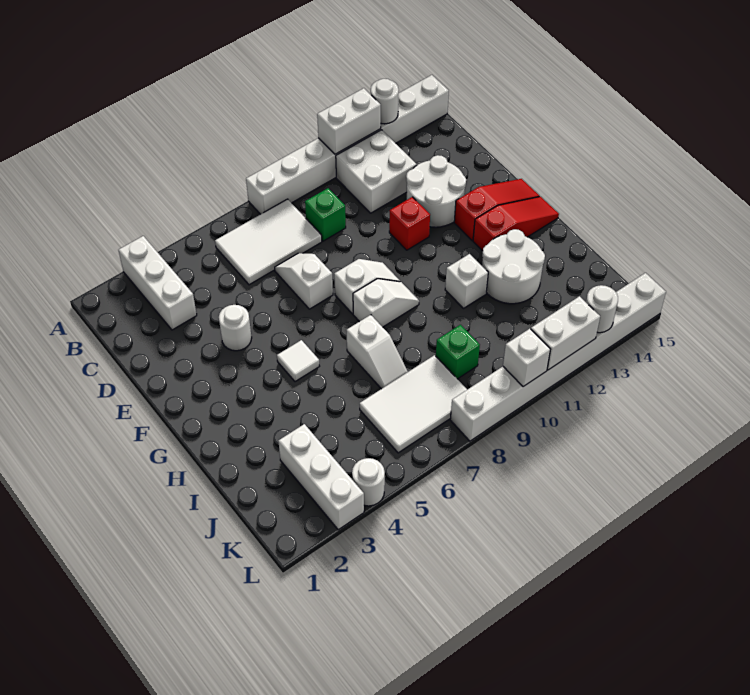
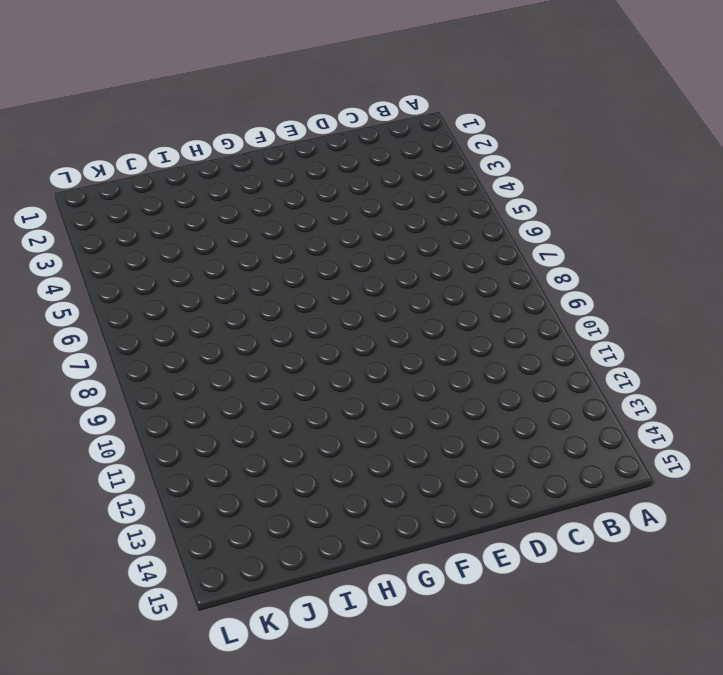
none -> white 1x3 brick [119,236,197,330]
none -> white 1x8 brick [246,75,449,214]
none -> white 2x3 tile [215,199,322,285]

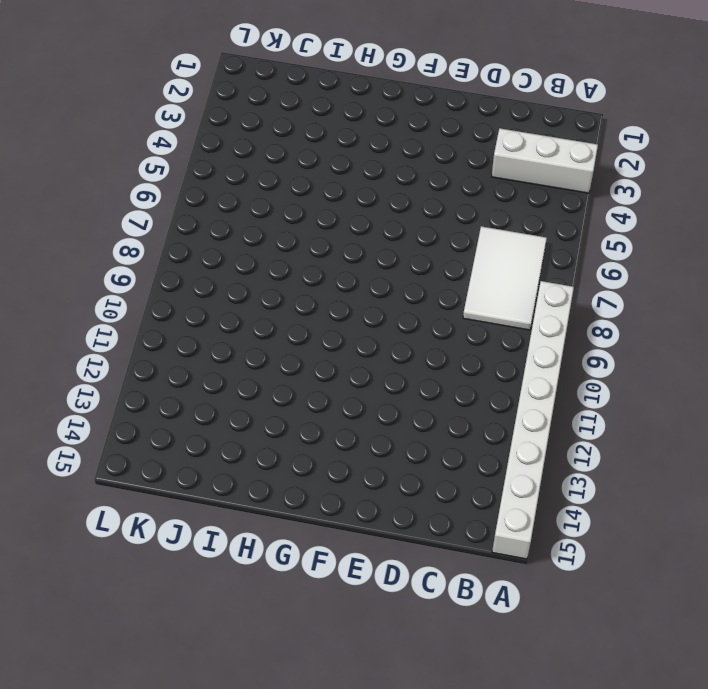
none -> white 2x2 brick [336,130,417,213]
none -> green 1x1 brick [305,188,346,241]
none -> white 1x2 slope [275,253,333,309]

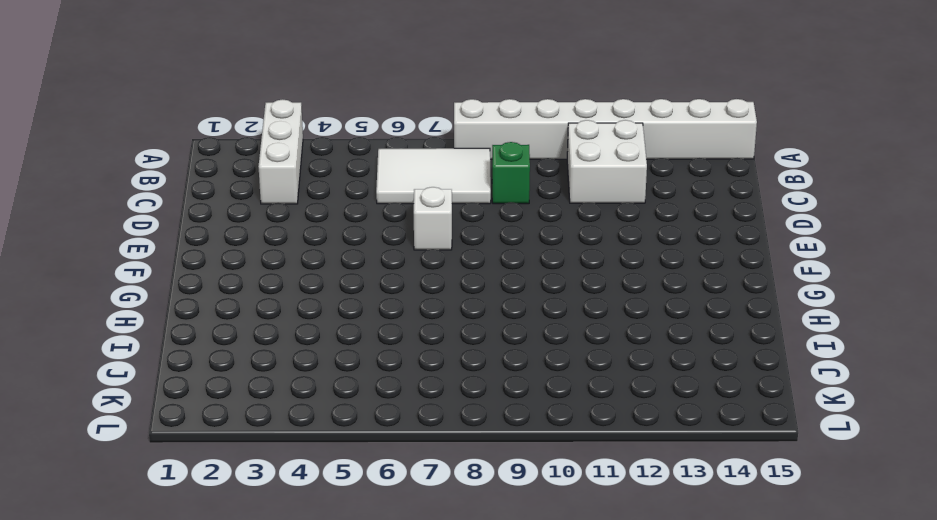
none -> white 2x2 round brick [406,155,466,227]
none -> white 1x1 round brick [219,305,252,351]
none -> red 1x1 brick [389,197,430,250]

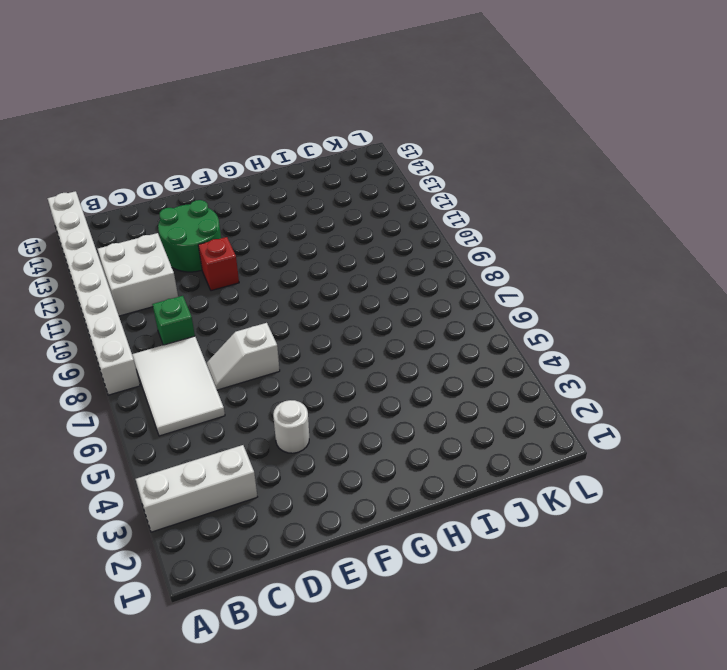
green 2x2 round brick [158,200,221,272] -> white 2x2 round brick [406,155,466,227]
none -> white 1x2 slope [334,259,400,314]
none -> red 1x3 slope [454,179,539,240]
none -> white 1x1 tile [277,340,319,382]

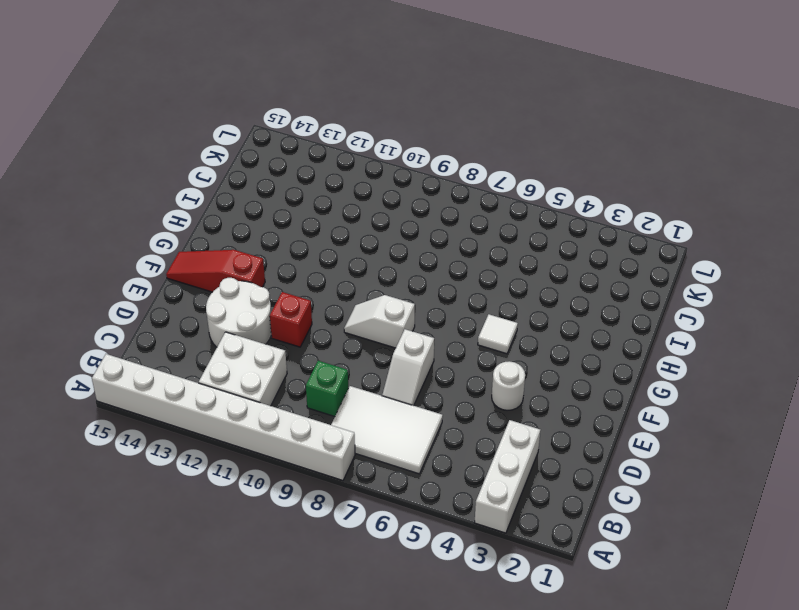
none -> white 1x2 slope [353,279,419,327]
none -> red 1x3 slope [473,197,559,251]
none -> white 1x2 slope [346,315,408,389]

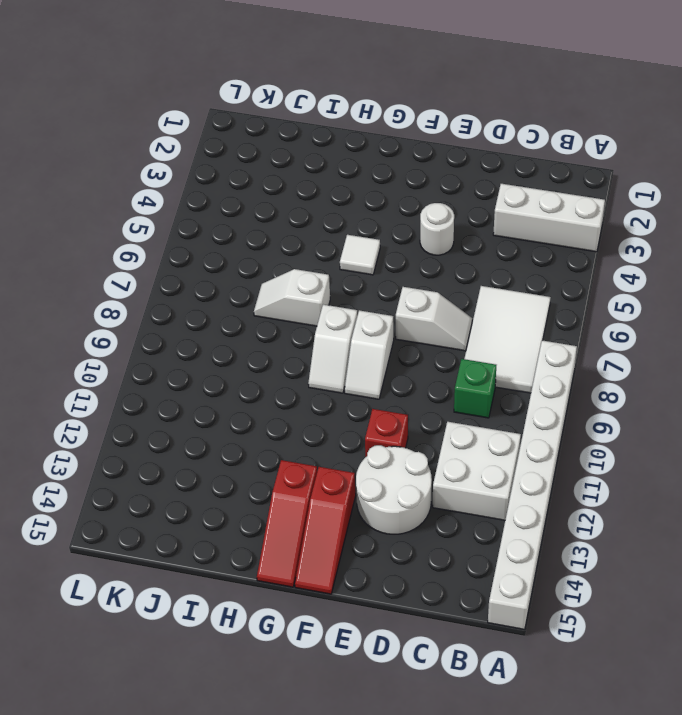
none -> white 1x1 brick [445,254,488,308]
none -> white 2x2 round brick [482,229,545,304]
none -> white 1x3 brick [278,424,364,530]

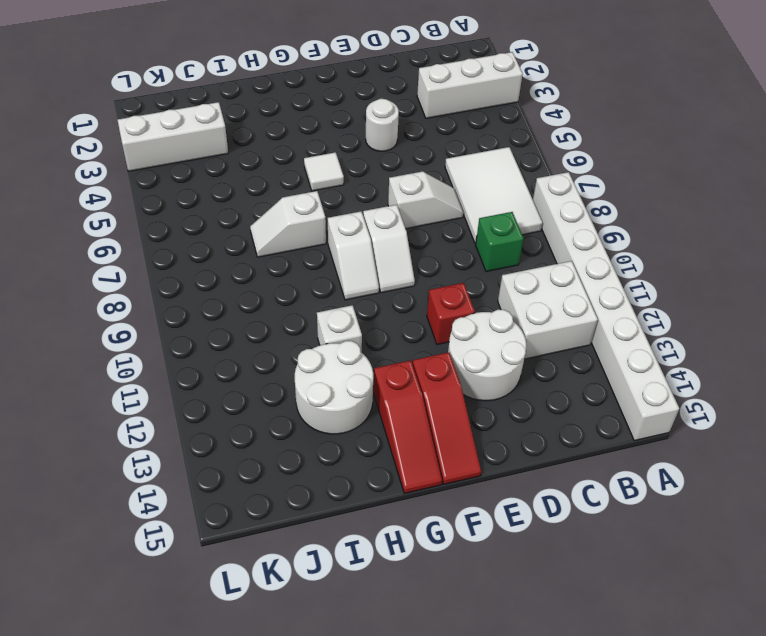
none -> white 2x3 tile [360,355,467,453]
none -> green 1x1 brick [436,325,480,379]
none -> white 1x1 round brick [352,458,385,506]

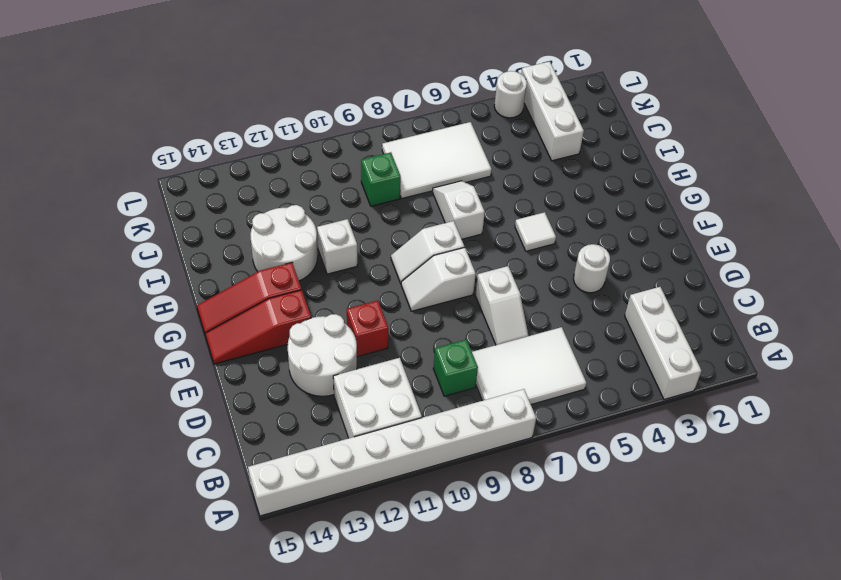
none -> white 1x8 brick [450,273,666,441]
none -> white 1x2 brick [317,88,381,154]
none -> white 1x1 round brick [371,79,399,124]

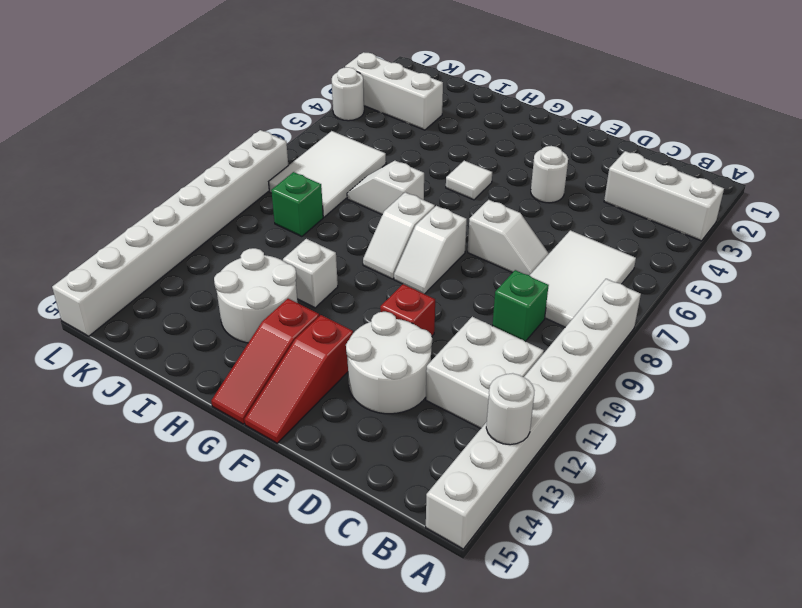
none -> white 1x2 brick [317,88,381,154]
none -> white 1x1 brick [503,329,550,387]
none -> white 1x2 brick [531,296,600,370]

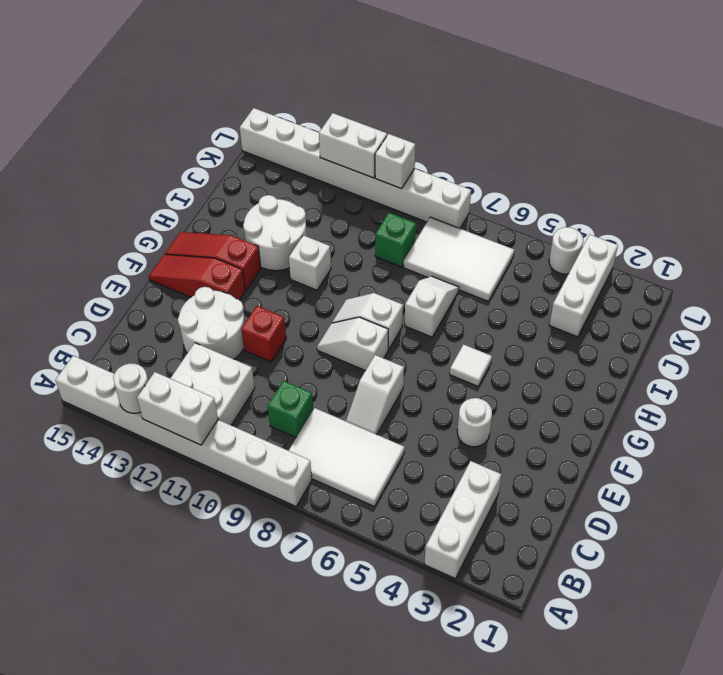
none -> white 1x1 round brick [586,285,618,333]

